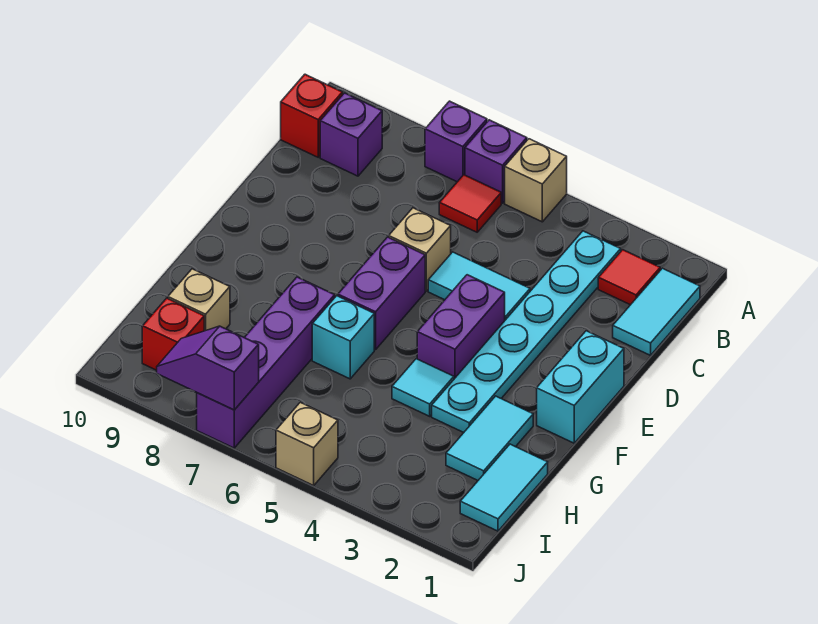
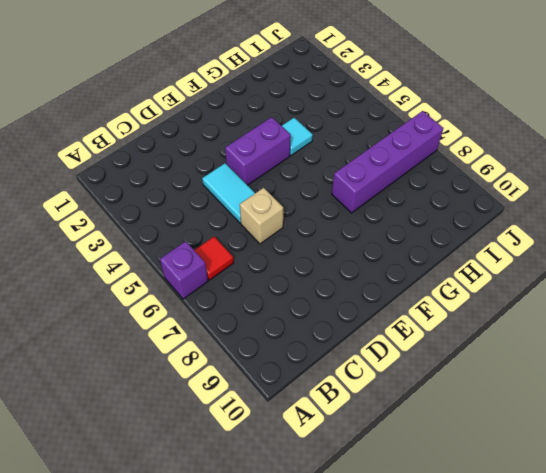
none -> tan 1x1 brick [505,139,567,222]
none -> purple 1x1 brick [425,101,487,182]
none -> cyan 1x2 tile [613,268,700,355]

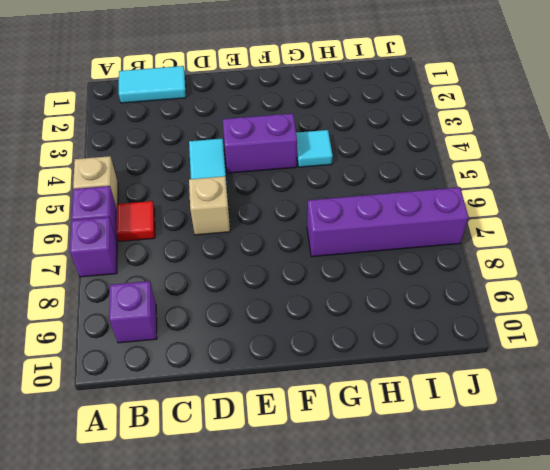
none -> red 1x1 tile [598,250,660,305]
none -> cyan 1x6 plate [432,231,621,433]
none -> red 1x1 brick [281,74,343,157]

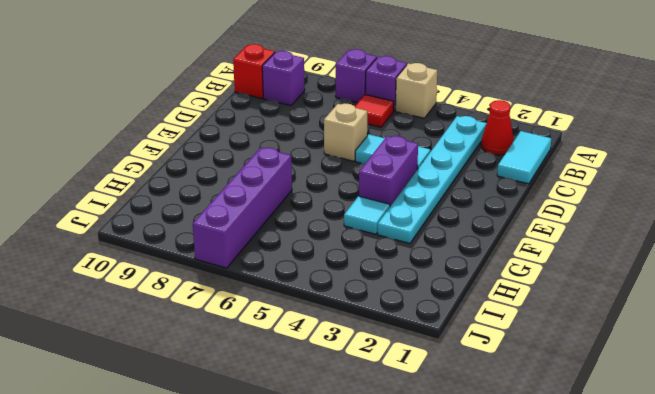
red 1x1 cone [481,100,514,155] -> red 1x1 tile [598,250,660,305]
none -> cyan 1x2 brick [537,331,624,443]
none -> purple 1x2 brick [338,237,425,350]
none -> cyan 1x2 tile [446,396,533,480]

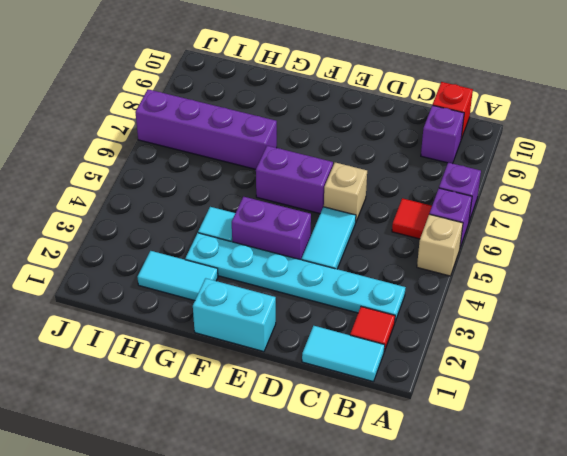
none -> cyan 1x1 brick [312,296,374,379]
none -> cyan 1x2 tile [460,444,548,531]
none -> tan 1x1 brick [168,269,230,331]

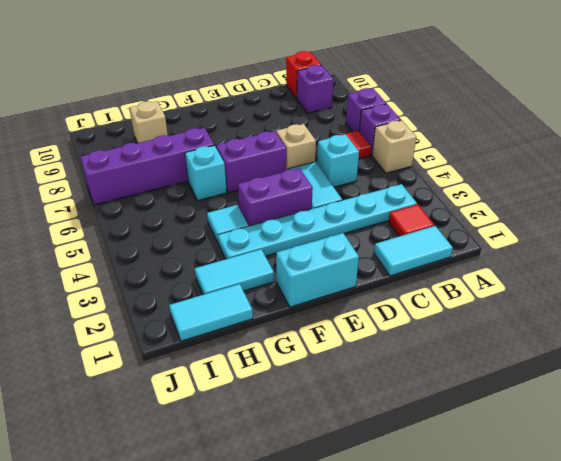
cyan 1x1 brick [317,134,359,187] -> none
none -> red 1x1 brick [142,298,204,370]
none -> tan 1x1 brick [276,402,338,485]
none -> purple 1x2 slope [157,326,259,410]

